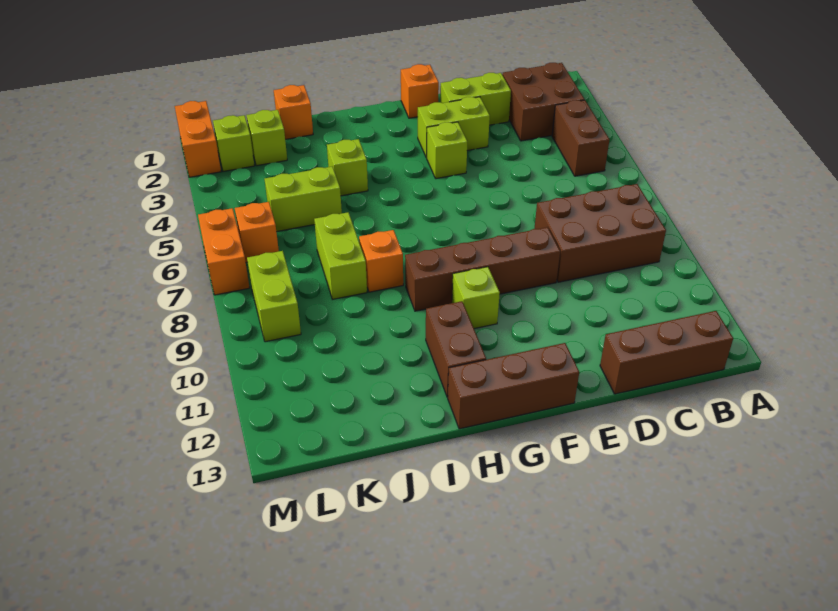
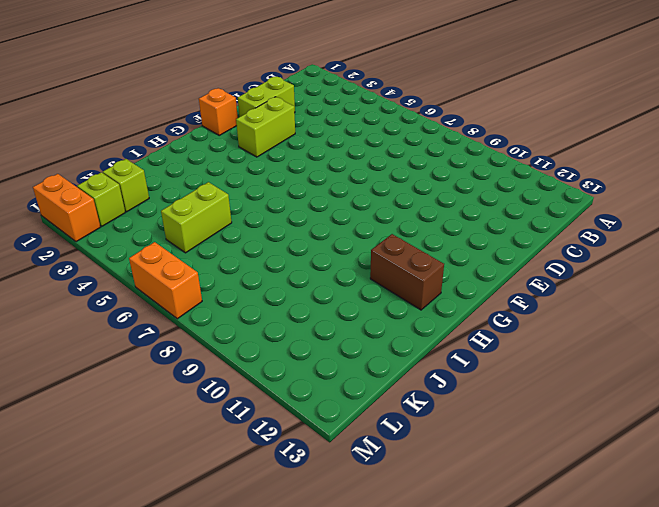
none -> brown 2x2 brick [502,63,585,141]
none -> brown 1x2 brick [552,100,610,176]
none -> brown 2x3 brick [534,184,666,282]

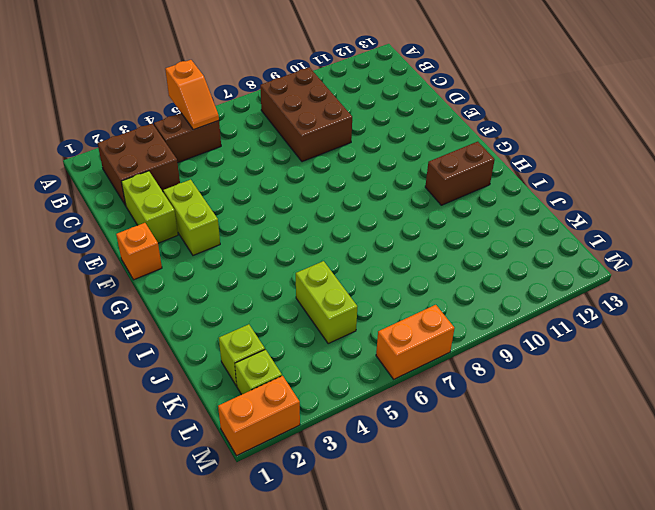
orange 1x2 slope [165,60,219,130] -> none
none -> brown 1x3 brick [600,311,733,394]
none -> brown 1x4 brick [405,227,560,311]
none -> lime 1x1 brick [426,122,467,179]

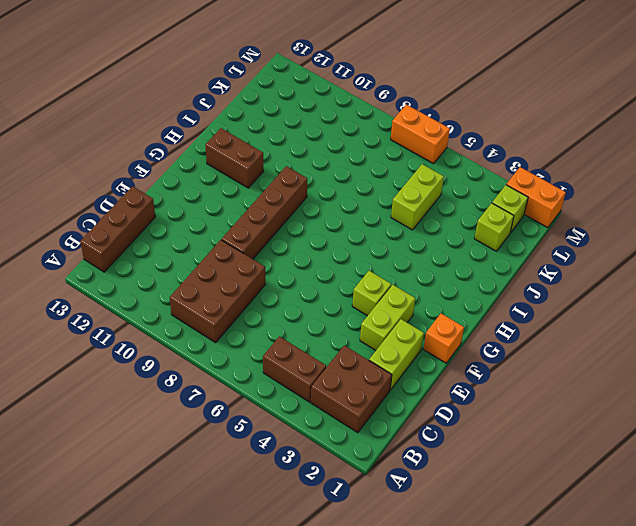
none -> brown 1x3 brick [448,343,579,429]
none -> lime 1x1 brick [452,267,500,329]
none -> lime 1x1 brick [327,139,368,196]

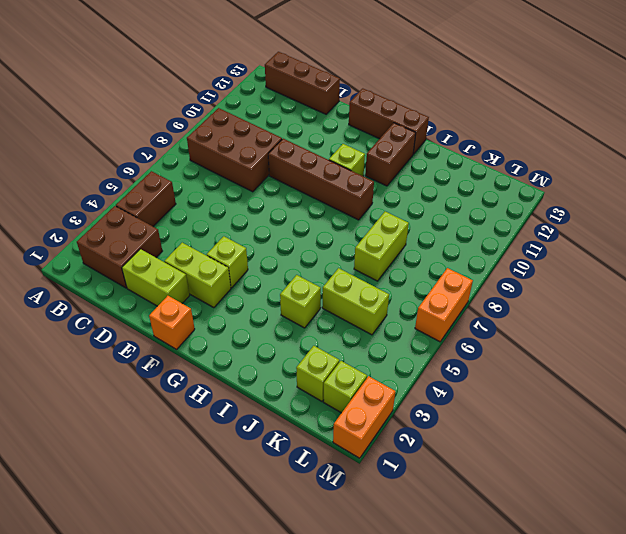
none -> orange 1x1 brick [359,230,403,292]
none -> orange 1x1 brick [274,85,313,139]
none -> orange 1x1 brick [235,202,279,262]

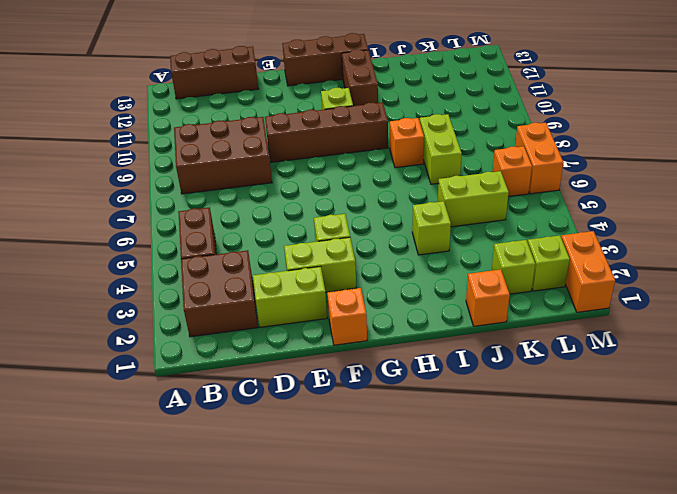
none -> lime 1x2 brick [247,251,301,342]

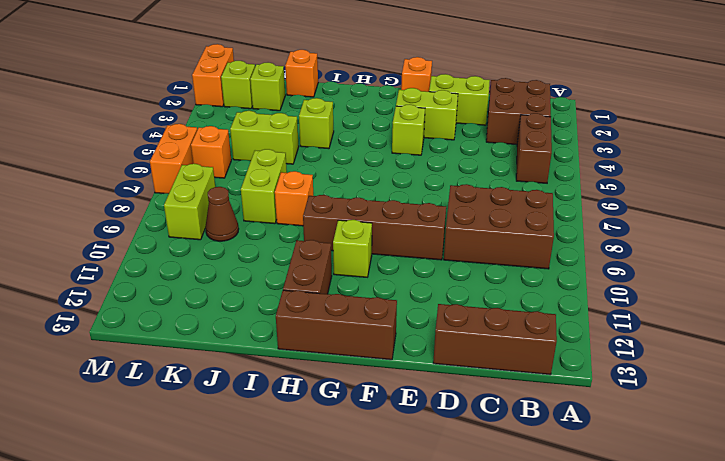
brown 1x1 cone [205,187,239,241] -> none

